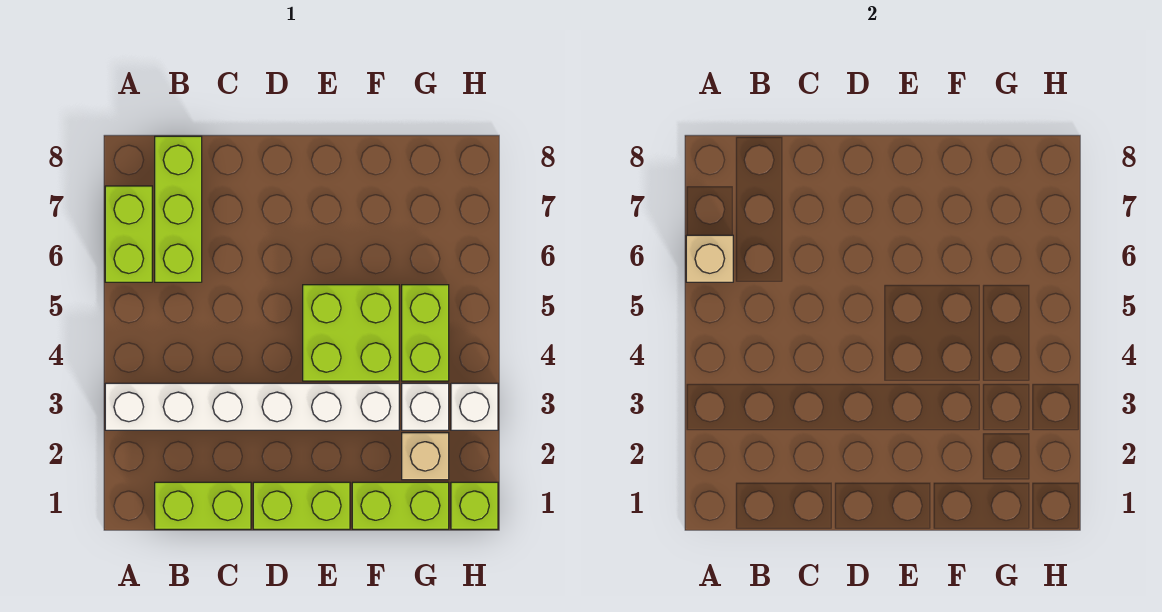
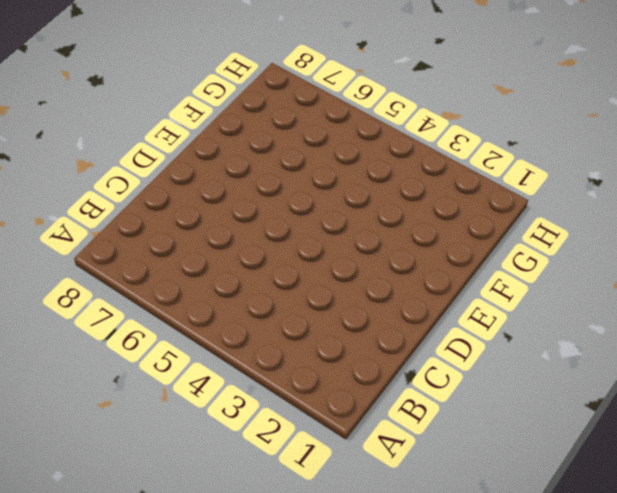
none -> white 1x6 brick [105,383,399,430]
none -> lime 1x2 brick [105,186,152,282]
none -> lime 1x2 brick [155,482,251,529]

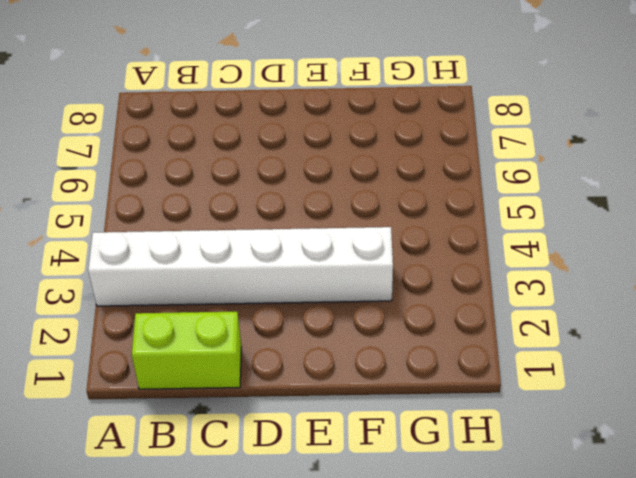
none -> lime 1x2 brick [105,186,152,282]
none -> lime 1x3 brick [155,136,202,282]
none -> lime 1x2 brick [253,482,350,529]

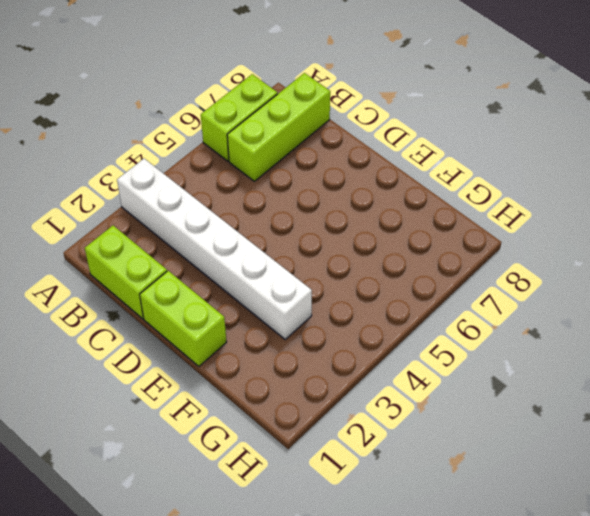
none -> lime 2x2 brick [303,285,399,381]
none -> lime 1x2 brick [352,482,449,529]
none -> tan 1x1 brick [402,433,449,480]

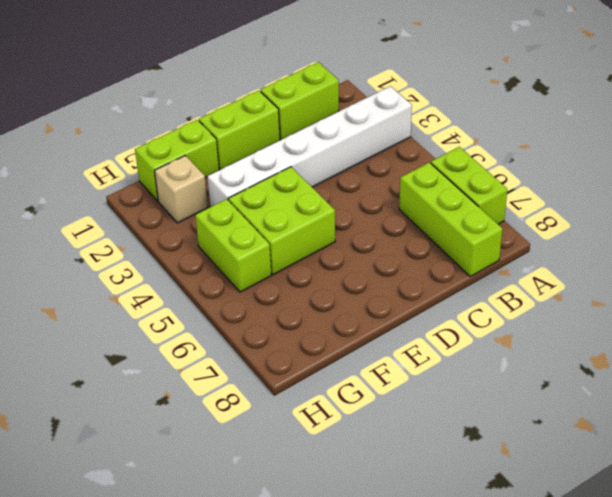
none -> white 1x1 brick [402,383,449,430]
none -> lime 1x1 brick [451,482,498,529]
none -> white 1x1 brick [451,383,498,430]

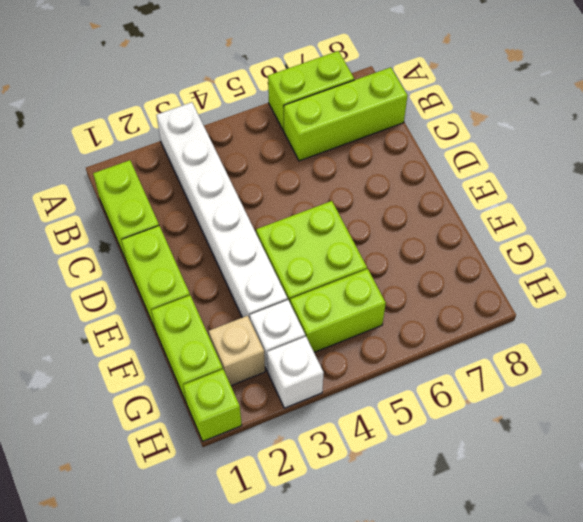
none -> tan 1x1 brick [686,235,733,282]

